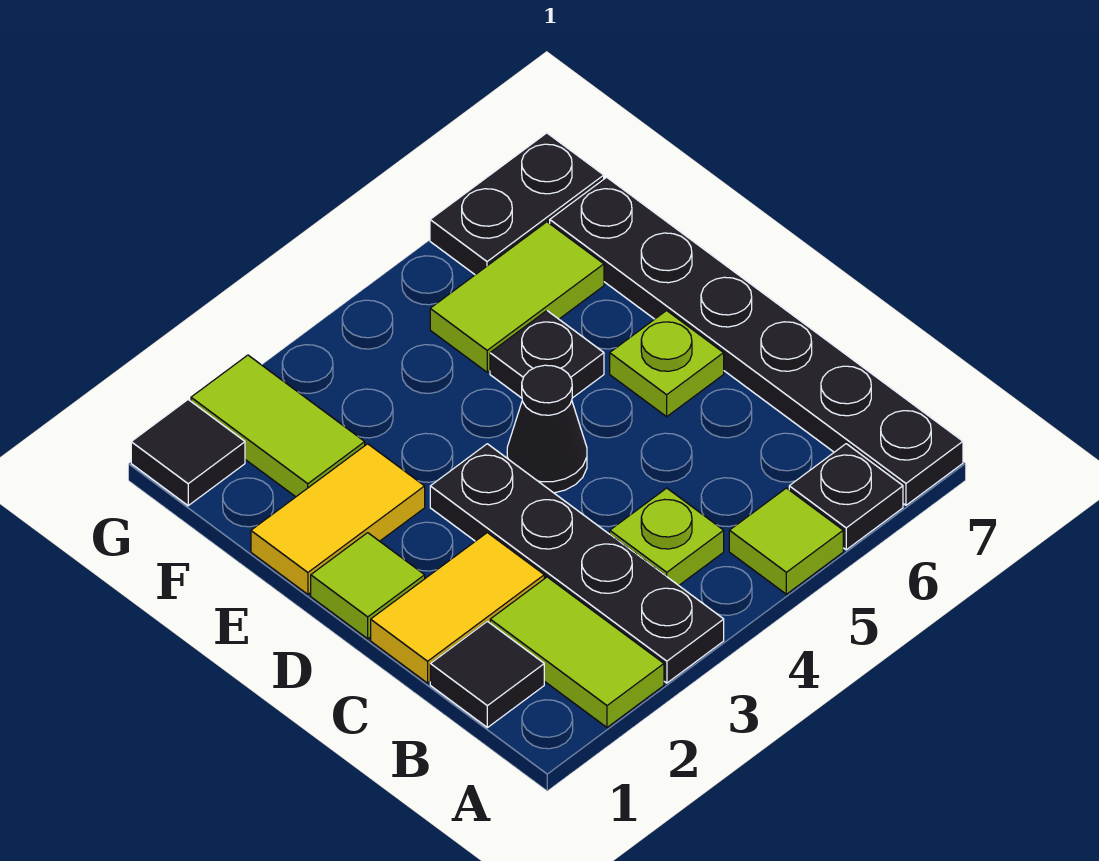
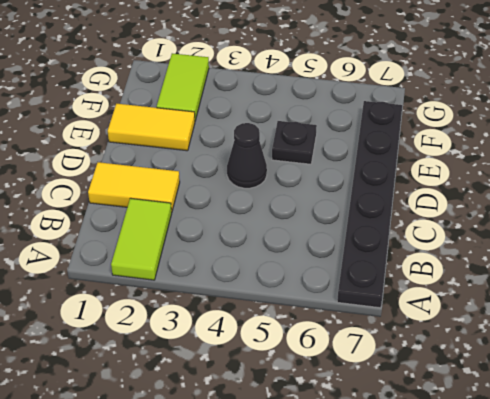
none -> black 1x4 plate [430,444,724,683]
none -> lime 1x1 tile [729,488,843,594]
none -> black 1x1 plate [789,444,903,550]

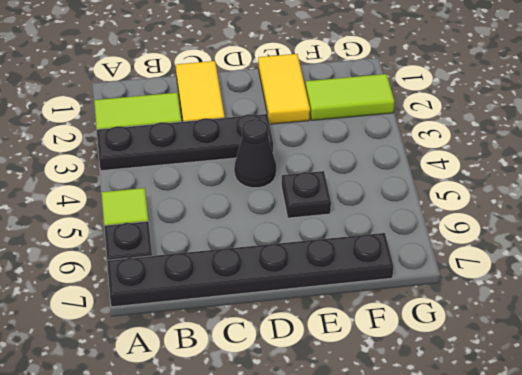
none -> black 1x1 tile [430,621,544,728]
none -> lime 1x1 plate [610,488,724,585]
none -> lime 1x1 tile [311,533,425,639]

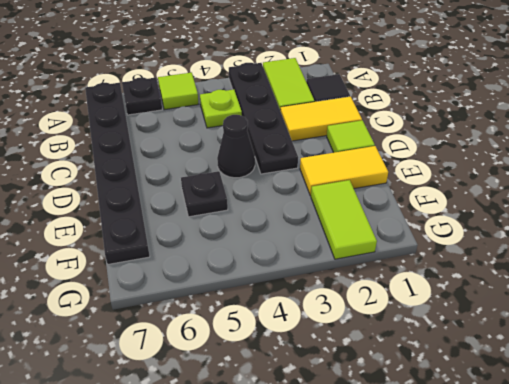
none -> lime 1x1 plate [610,311,724,417]
none -> lime 1x2 tile [430,222,604,372]
none -> black 1x1 tile [131,400,245,506]

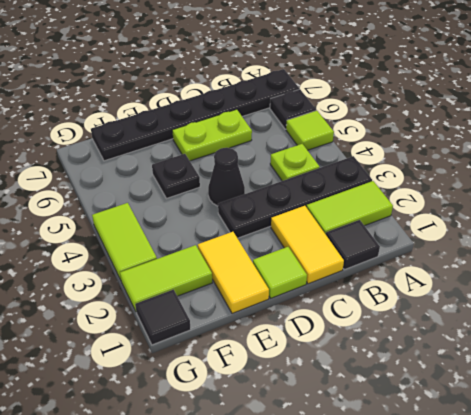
lime 1x2 plate [172,109,252,161] -> lime 1x1 plate [610,311,724,417]
lime 1x2 tile [92,203,157,280] -> lime 1x2 tile moved to [430,222,604,372]
none -> black 1x2 plate [430,133,604,275]

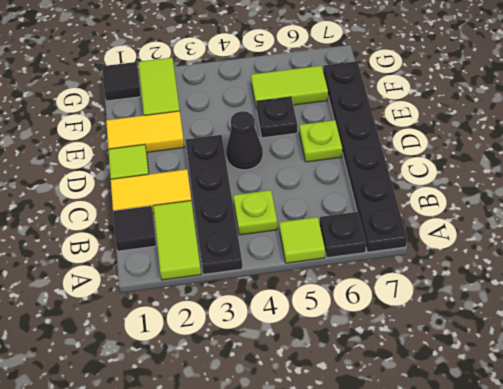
none -> black 1x2 plate [430,133,604,275]

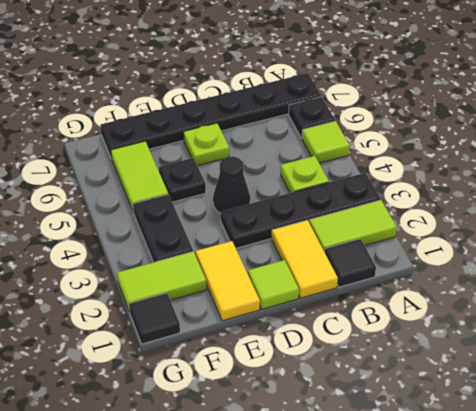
black 1x2 plate [133,194,193,262] -> black 1x2 plate moved to [430,133,604,275]

